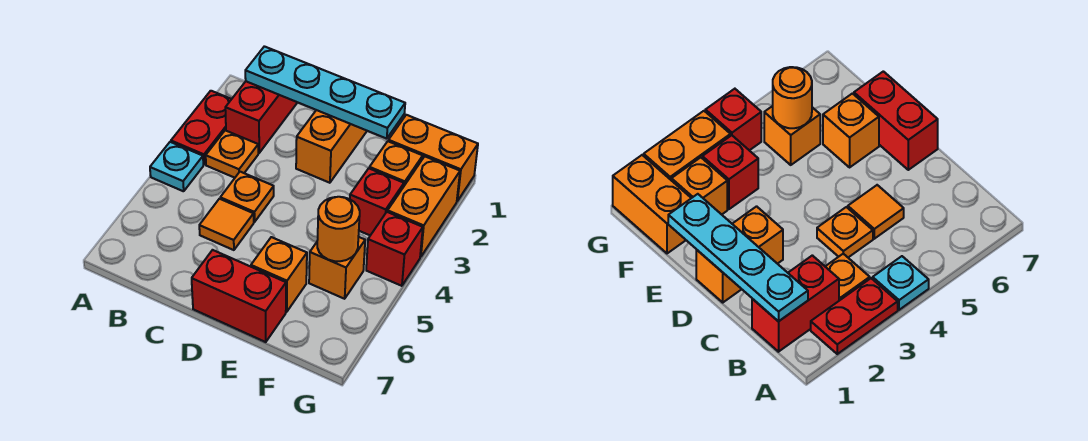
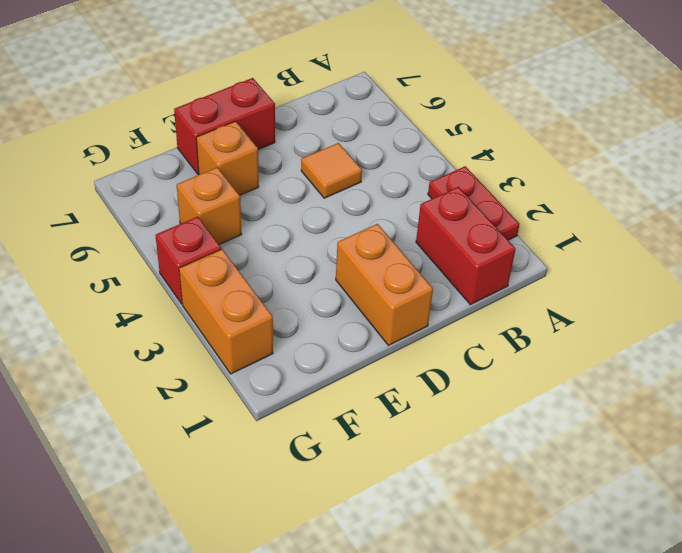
none -> cyan 1x1 plate [150,142,203,191]
none -> orange 1x1 plate [206,130,258,178]
none -> orange 1x1 plate [220,172,274,222]

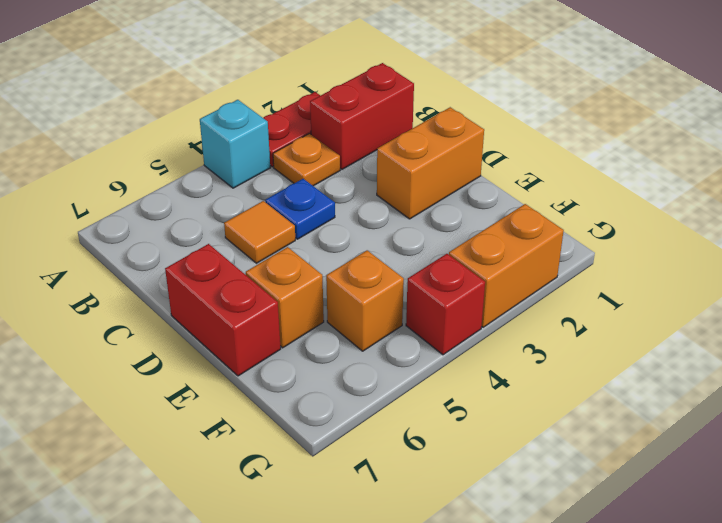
cyan 1x1 brick [200,100,270,188] -> cyan 1x1 plate [150,142,203,191]
blue 1x1 plate [265,179,335,239] -> orange 1x1 plate [220,172,274,222]
none -> orange 1x2 brick [388,115,478,201]
none -> orange 1x1 brick [369,141,423,186]
none -> red 1x1 brick [350,168,404,235]

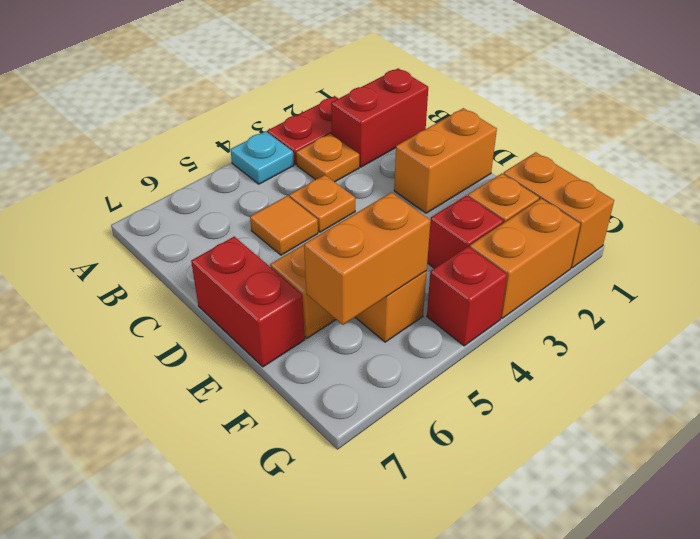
orange 1x2 brick [304,192,431,325] -> orange 1x1 round brick [317,197,360,261]
none -> cyan 1x4 plate [245,46,405,139]

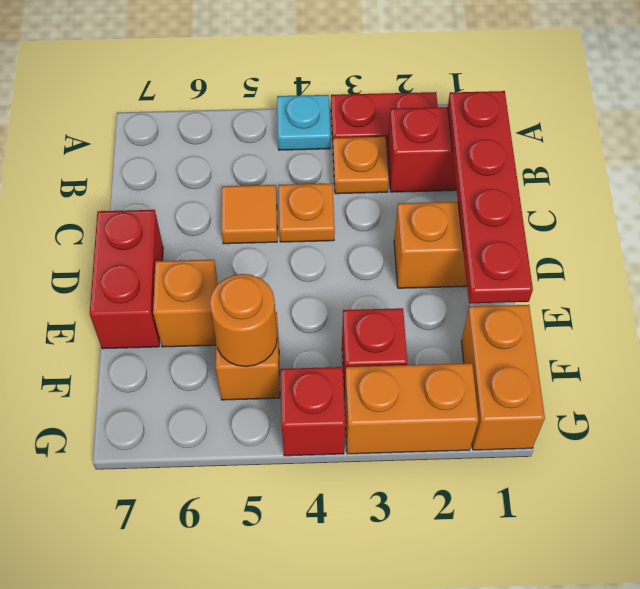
red 1x4 plate [448,91,533,303] -> cyan 1x4 plate [245,46,405,139]
none -> orange 1x1 brick [369,141,423,186]

